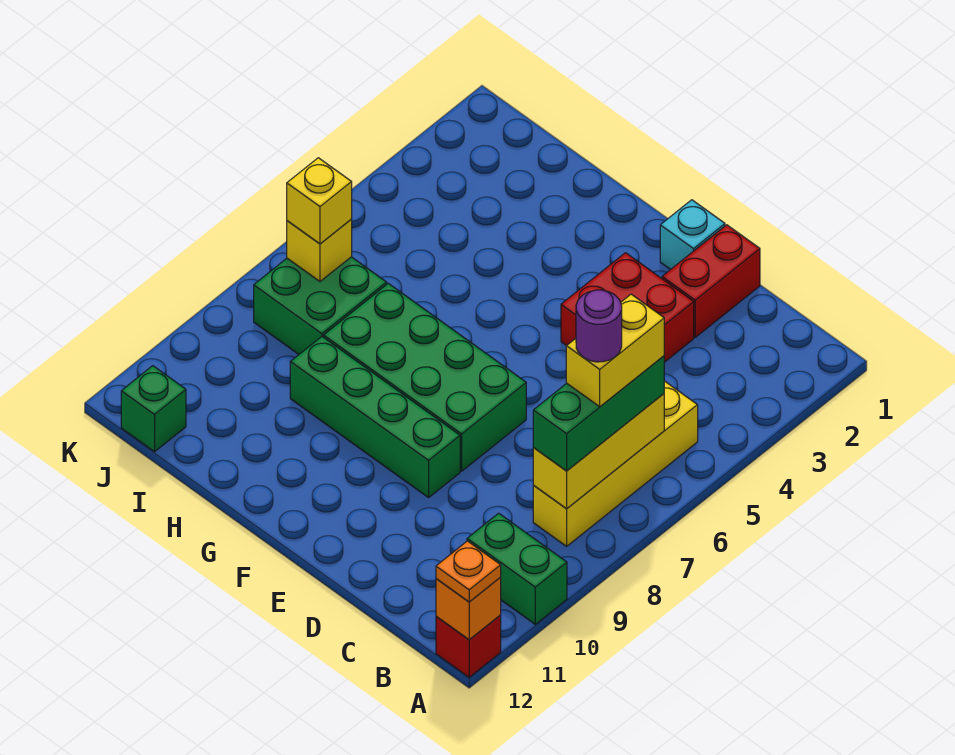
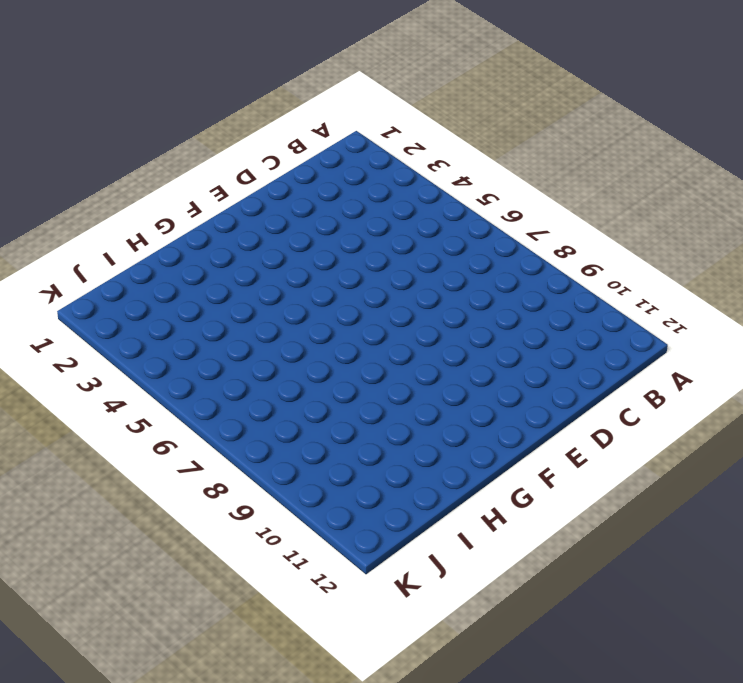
none -> green 1x2 brick [467,513,567,624]
none -> red 1x1 brick [436,615,501,677]
none -> yellow 1x4 brick [533,381,698,546]

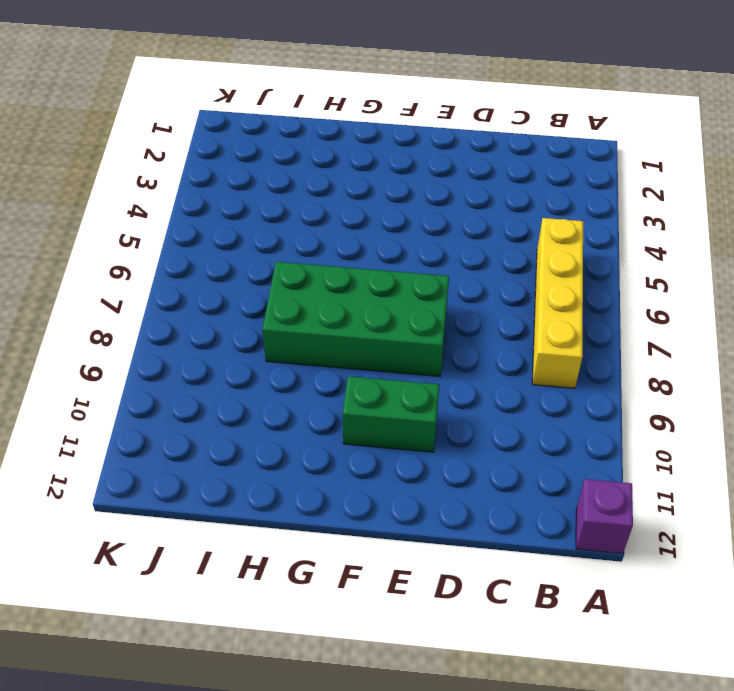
purple 1x1 brick [576,479,633,554] -> red 1x1 brick [436,615,501,677]
green 1x2 brick [343,376,439,452] -> green 1x2 brick moved to [467,513,567,624]
none -> red 1x2 brick [662,225,760,337]
none -> red 2x2 brick [561,253,694,362]
none -> cyan 1x1 brick [660,200,725,270]

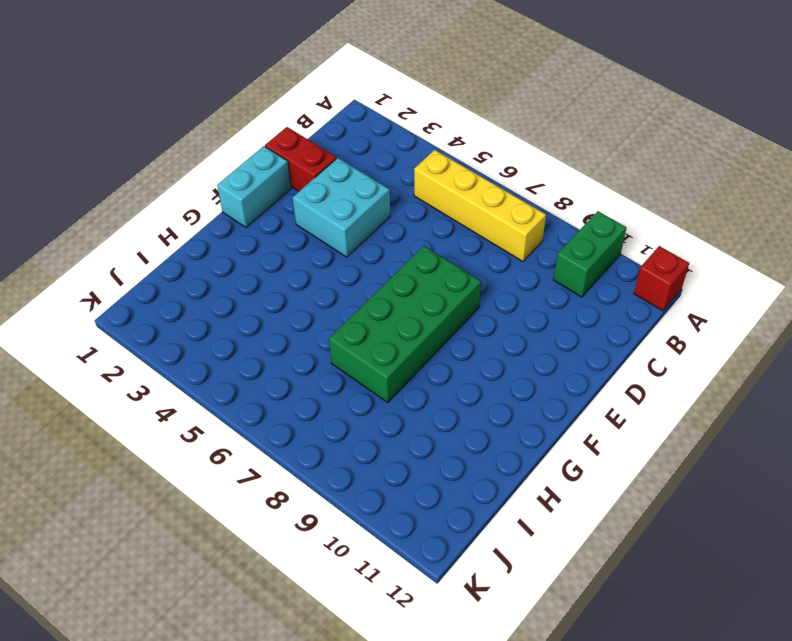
cyan 2x2 brick [293,158,390,257] -> red 2x2 brick [561,253,694,362]
cyan 1x2 brick [217,146,291,227] -> cyan 1x1 brick [660,200,725,270]
none -> green 1x4 brick [290,337,460,498]
none -> green 2x2 brick [254,257,387,354]
none -> green 1x1 brick [121,366,186,452]

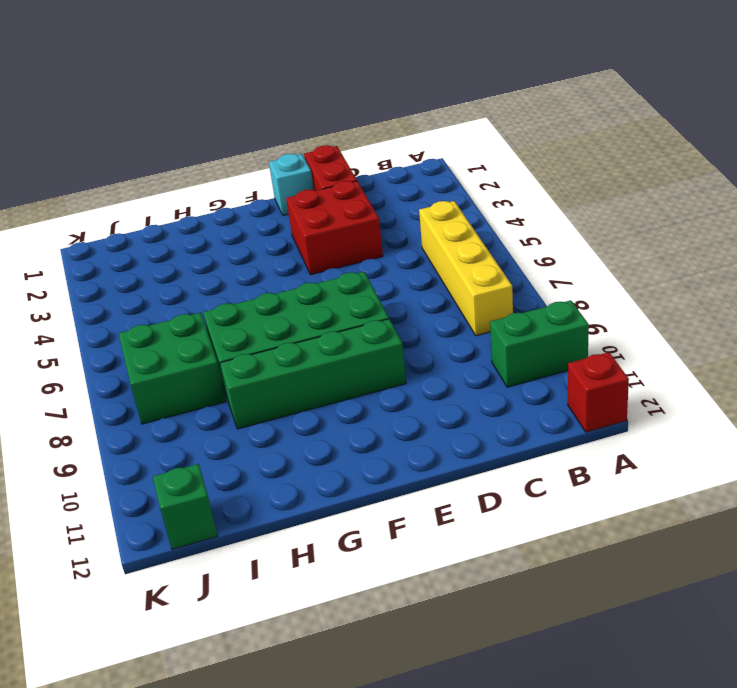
none -> orange 1x1 brick [436,578,501,640]
none -> yellow 1x3 brick [533,394,664,509]
none -> yellow 1x1 brick [287,220,352,281]

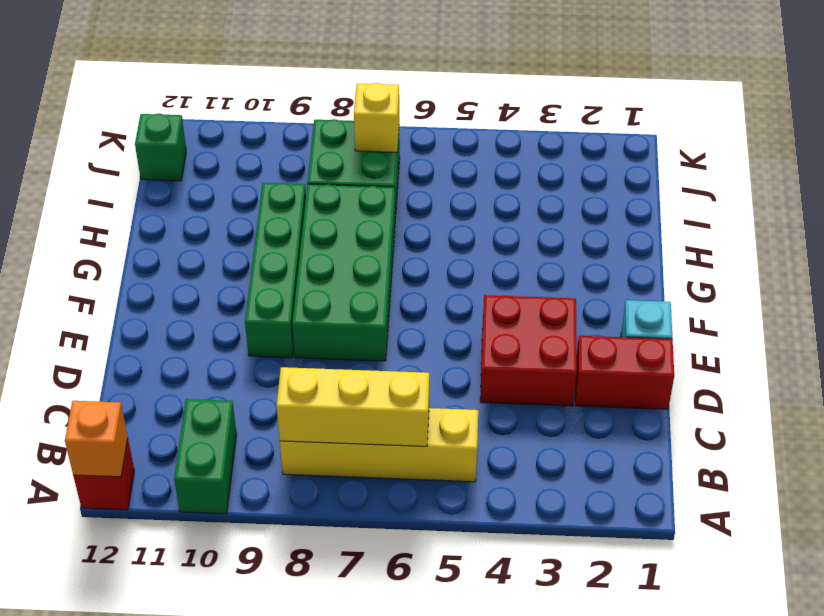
none -> orange 1x1 plate [436,541,501,602]
none -> green 1x3 brick [533,356,664,471]
none -> yellow 1x1 brick [287,158,352,244]

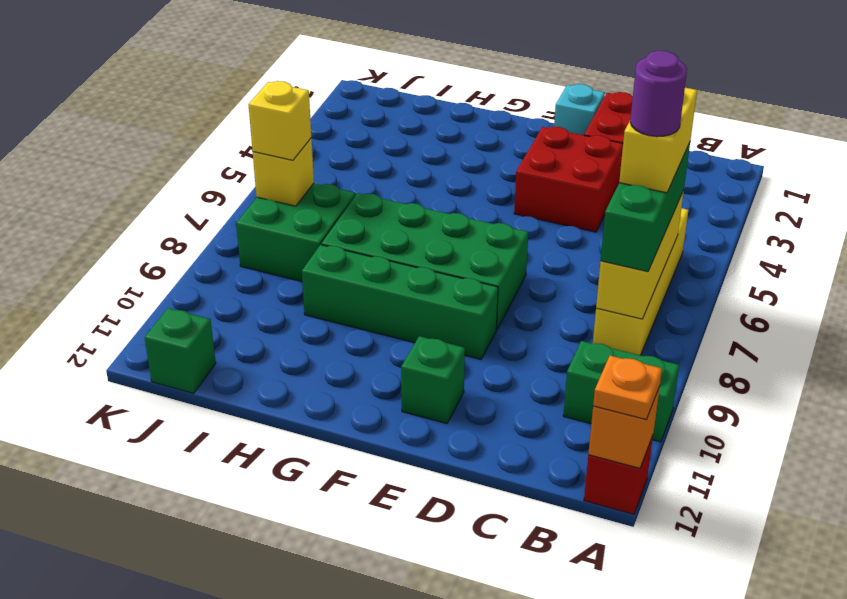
green 1x1 brick [401,336,465,424] -> none

